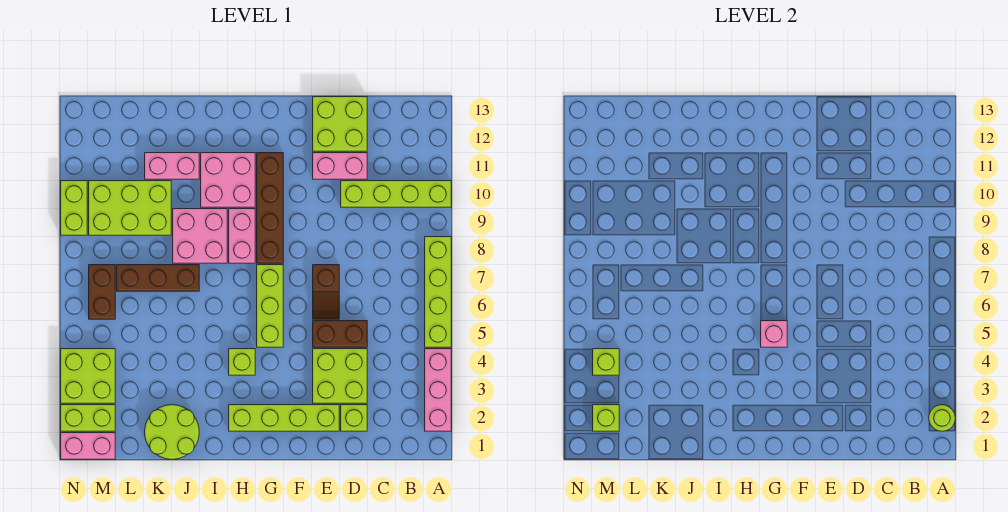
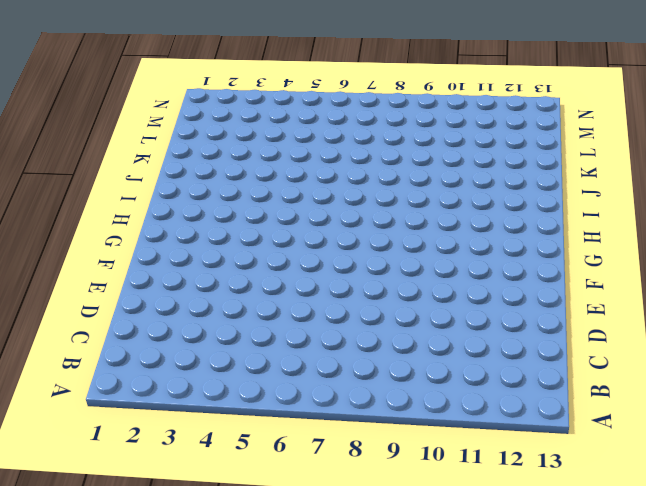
none -> pink 1x3 brick [425,349,451,431]
none -> lime 1x4 brick [425,237,451,347]
none -> lime 1x4 brick [341,181,451,207]

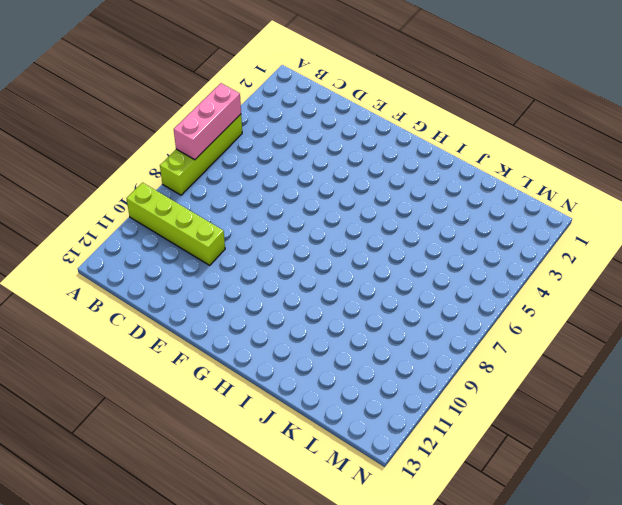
pink 1x3 brick [174,83,241,160] -> pink 1x3 brick moved to [425,349,451,431]
none -> lime 1x1 brick [341,405,367,431]
none -> lime 2x2 brick [313,349,367,403]
none -> brown 1x2 brick [313,321,367,347]

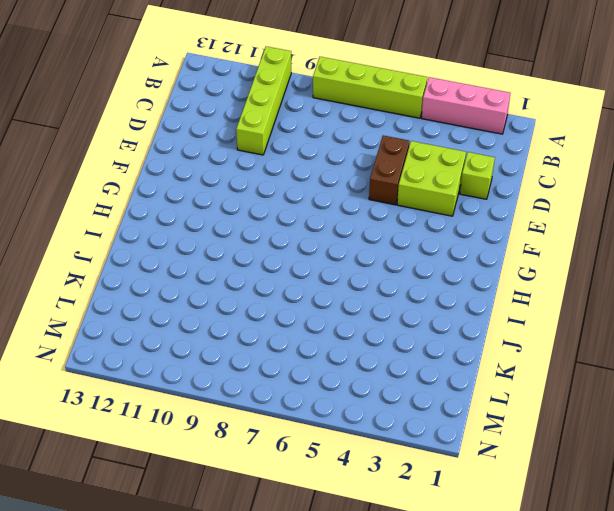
none -> pink 1x2 brick [313,153,367,179]
none -> lime 2x2 brick [313,97,367,151]
none -> lime 1x4 brick [229,405,339,431]

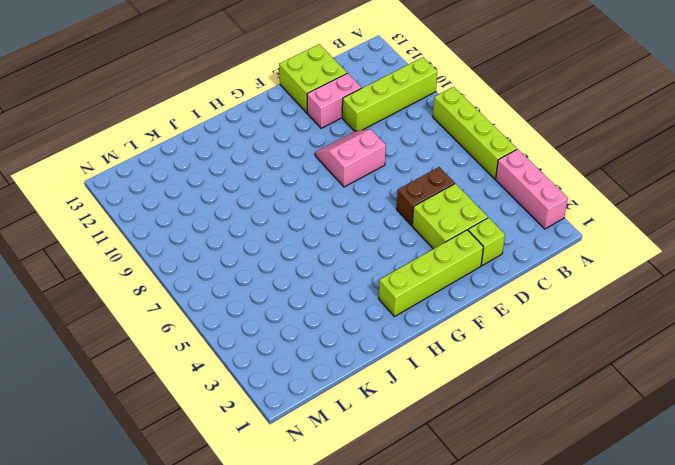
pink 2x2 slope [315,129,386,187] -> none
none -> brown 1x2 slope [313,265,339,319]
none -> lime 1x3 brick [257,265,283,347]
none -> brown 1x4 brick [257,153,283,263]

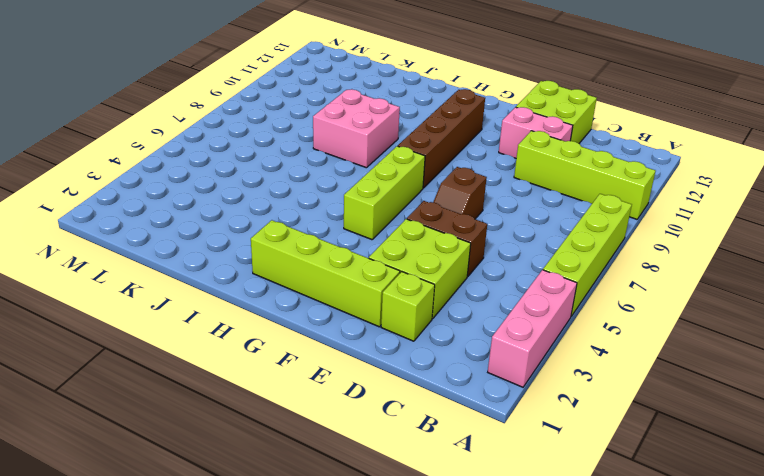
none -> lime 1x1 brick [229,349,255,375]
none -> pink 1x2 brick [229,209,255,263]
none -> pink 2x2 brick [201,153,255,207]

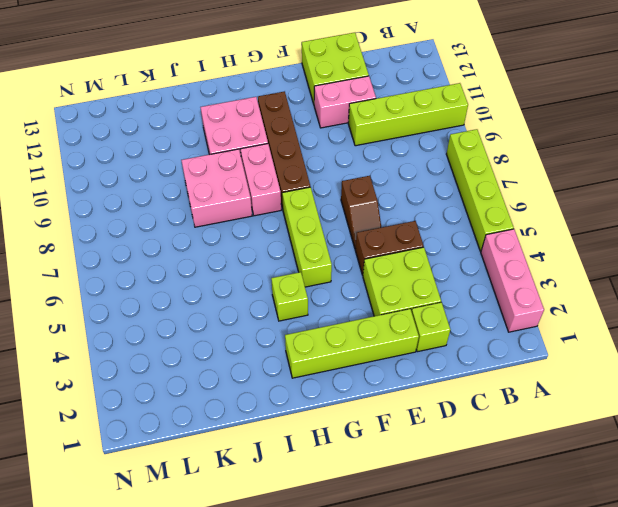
none -> lime 2x2 round brick [145,405,199,459]
none -> brown 1x3 brick [117,265,199,291]
none -> pink 1x2 brick [145,153,199,179]

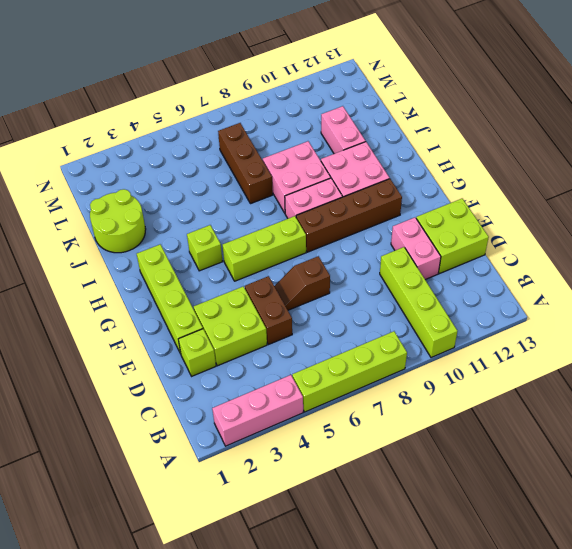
none -> lime 2x3 brick [89,181,171,235]
none -> pink 1x2 brick [61,433,115,459]
none -> lime 1x2 brick [61,405,115,431]

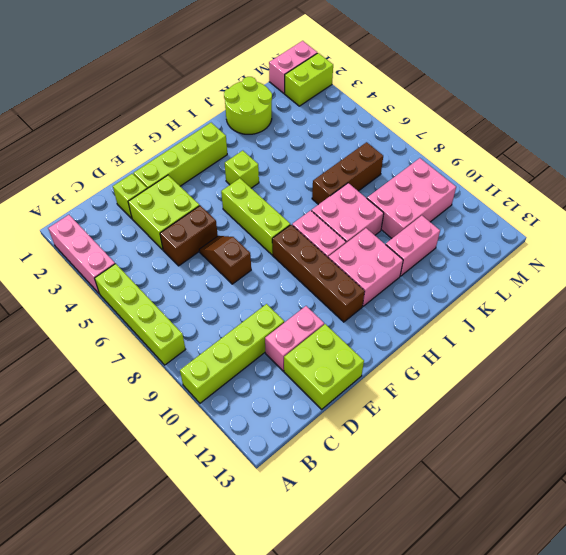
pink 2x3 brick [367,158,456,238] -> lime 2x3 brick [89,181,171,235]
none -> lime 2x2 brick [61,349,115,403]
none -> brown 1x2 brick [89,265,115,319]
none -> lime 1x2 brick [61,181,87,235]

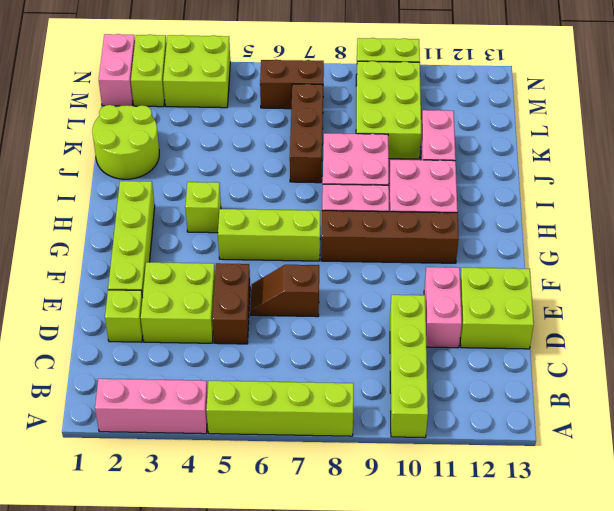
none -> lime 1x1 round brick [929,405,955,431]
none -> pink 1x1 brick [761,321,787,347]
none -> lime 1x1 brick [593,405,619,431]

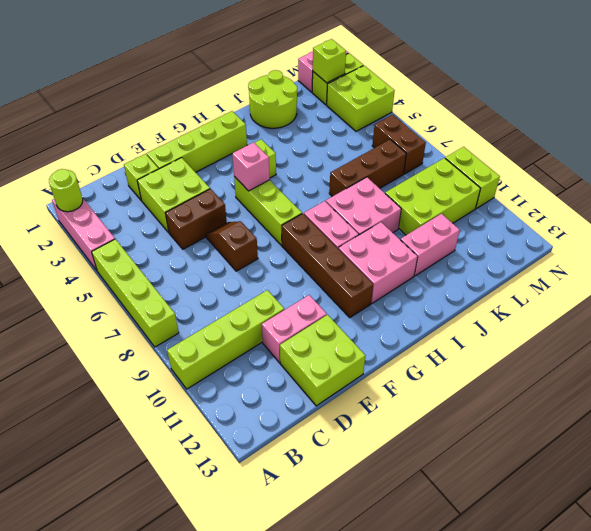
none -> lime 1x1 brick [593,349,619,375]

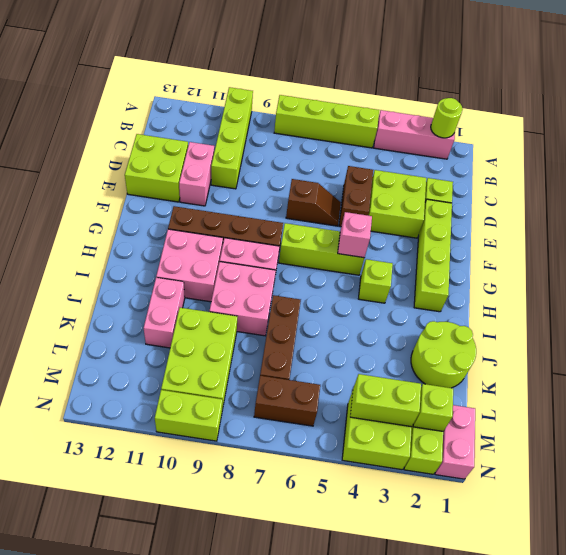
lime 1x2 brick [350,374,421,427] -> lime 1x1 brick [593,349,619,375]

